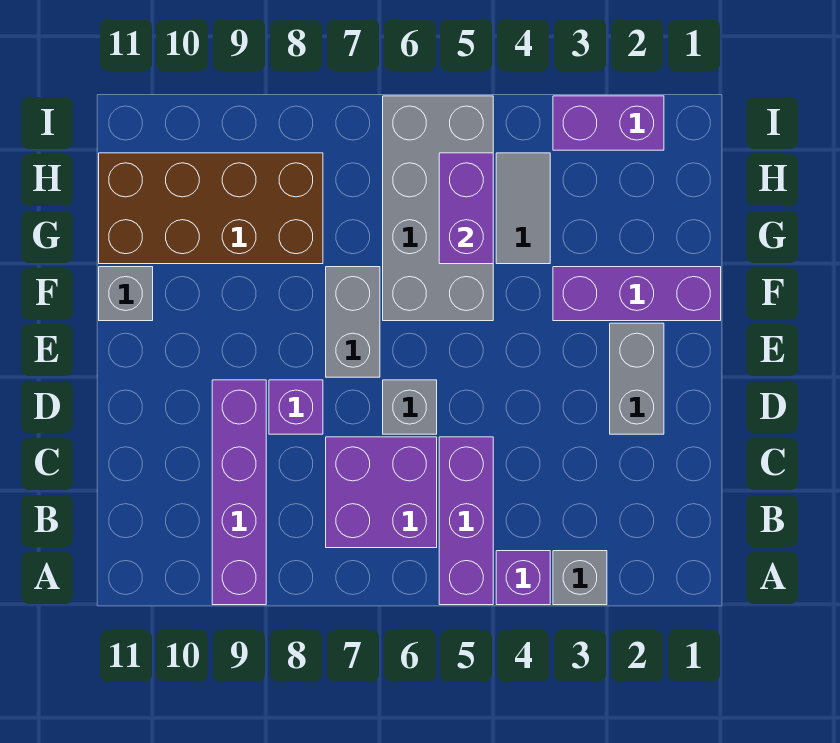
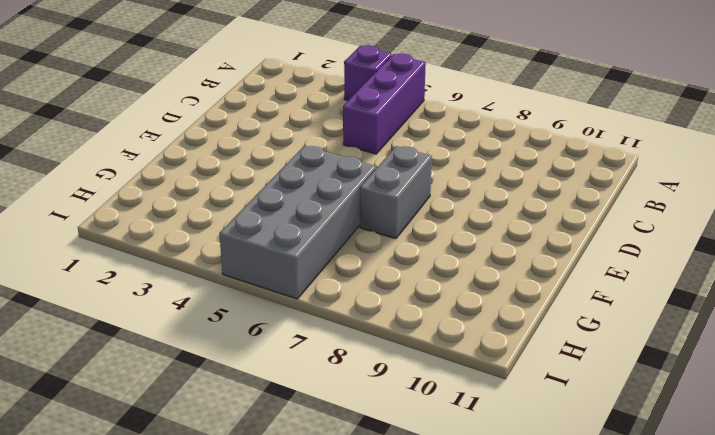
none -> grey 1x1 brick [553,551,607,605]
none -> purple 1x4 brick [212,380,266,605]
none -> purple 2x2 brick [326,437,437,548]

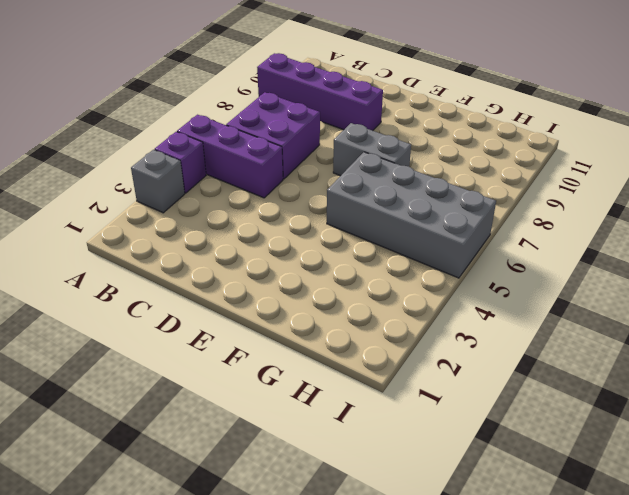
none -> grey 1x2 brick [610,323,664,434]
none -> grey 1x1 brick [383,380,437,434]
none -> purple 1x1 brick [269,380,323,434]

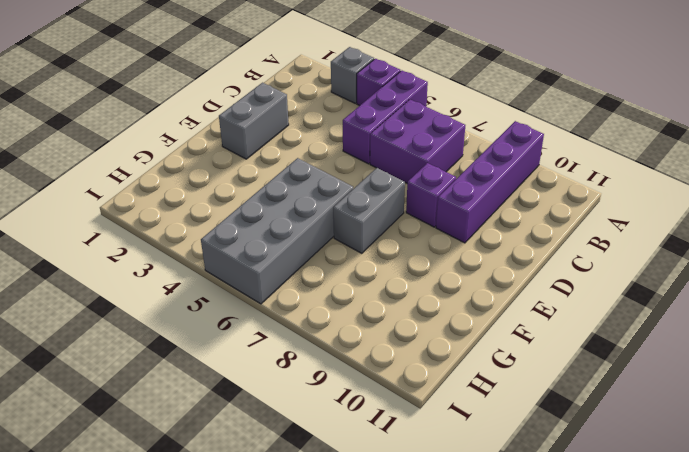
none -> grey 1x1 brick [383,380,437,434]
none -> purple 1x3 brick [553,267,721,321]
none -> grey 1x1 brick [99,267,153,321]

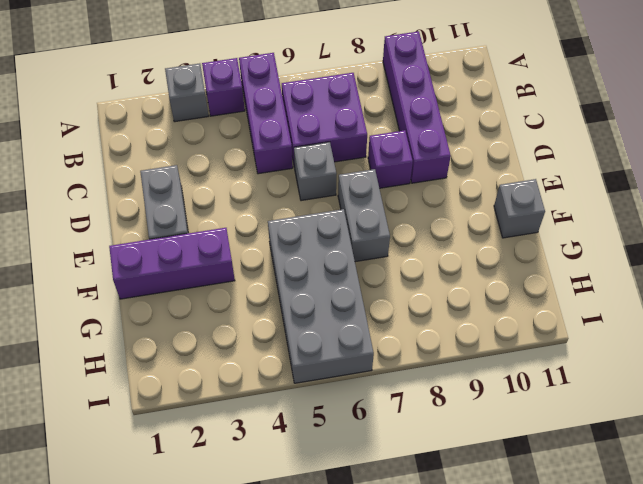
none -> grey 1x2 tile [496,153,550,264]
none -> brown 2x4 brick [99,153,323,264]
none -> purple 1x2 brick [553,96,664,150]

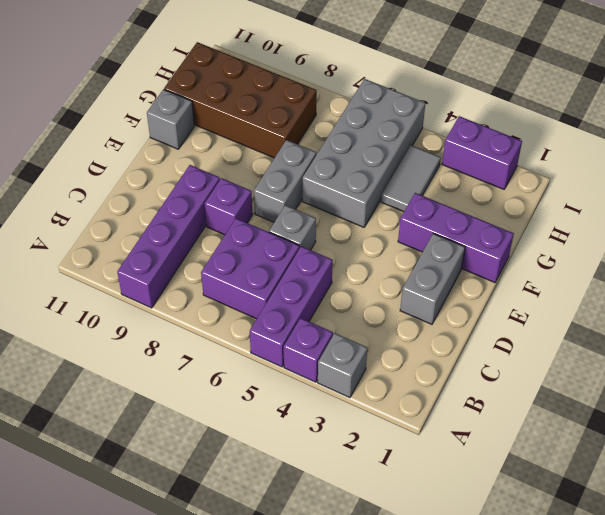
none -> purple 1x2 brick [439,153,493,264]

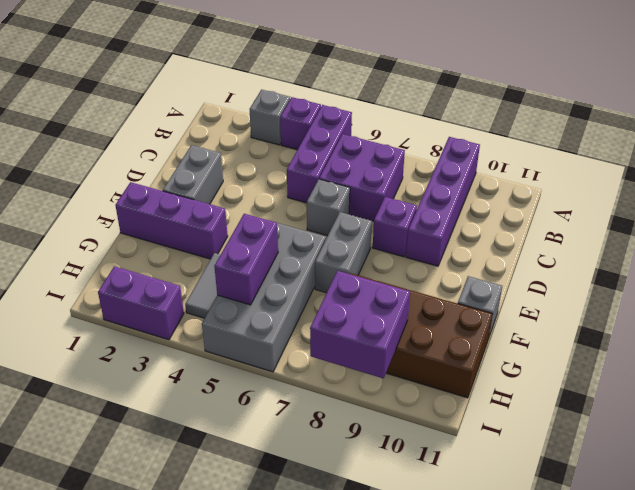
purple 2x2 brick [310,271,410,378] -> none

